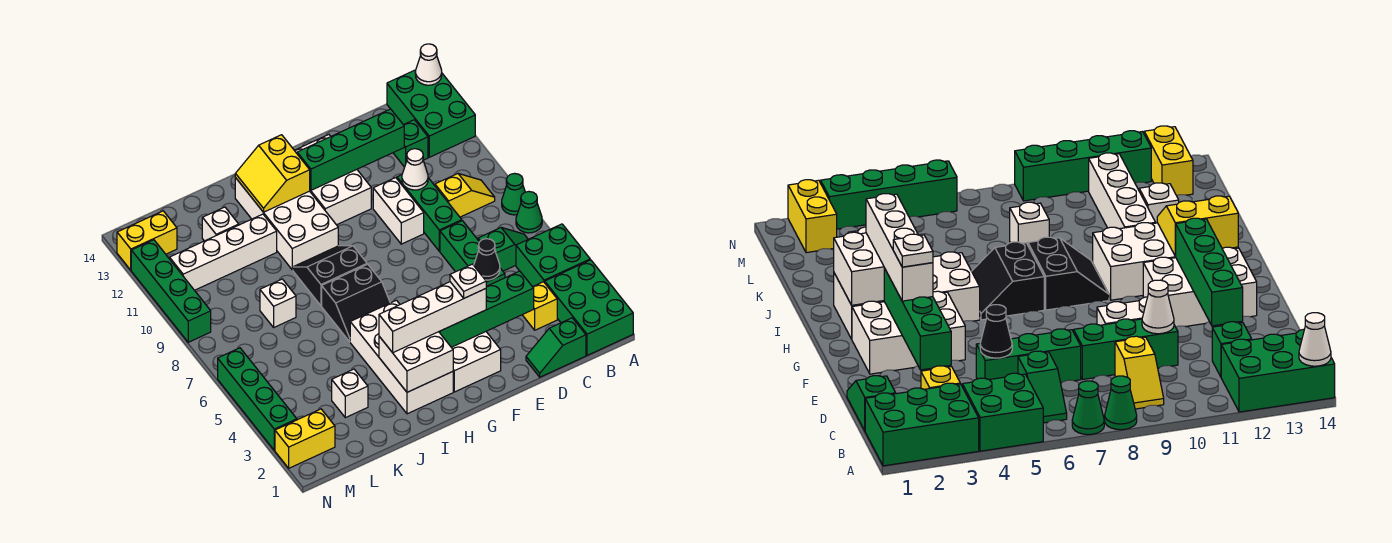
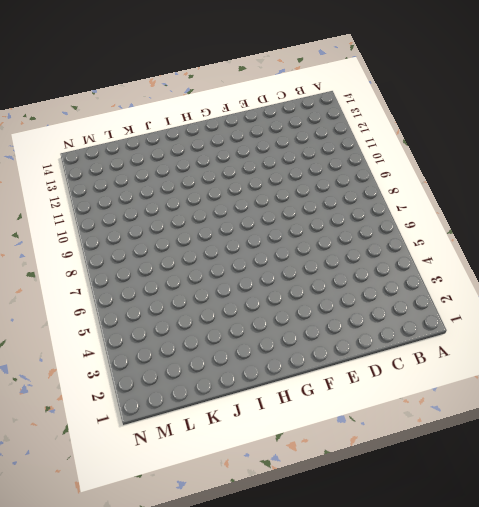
none -> green 2x3 brick [545,260,633,355]
none -> green 2x2 brick [516,224,590,287]
none -> green 1x1 cone [516,192,542,233]
none -> green 1x1 cone [502,173,525,215]

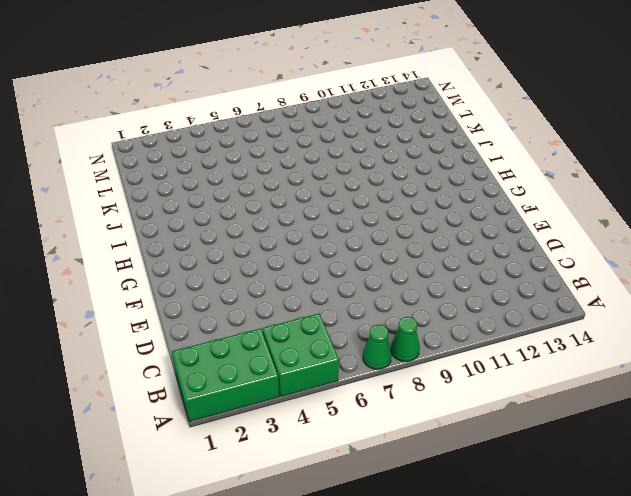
none -> green 2x3 brick [387,70,475,157]
none -> green 1x2 slope [478,228,528,271]
none -> yellow 1x2 slope [435,173,495,217]
none -> green 1x2 slope [526,318,586,377]

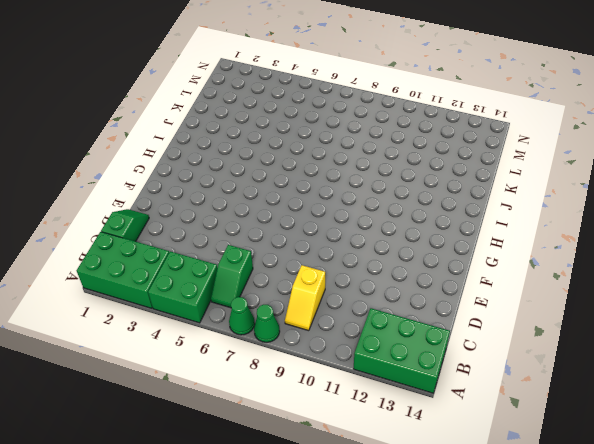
none -> yellow 1x1 brick [523,282,557,330]
none -> green 1x1 brick [393,120,428,167]
none -> green 1x3 brick [440,221,505,286]
none -> green 1x3 brick [397,175,462,251]

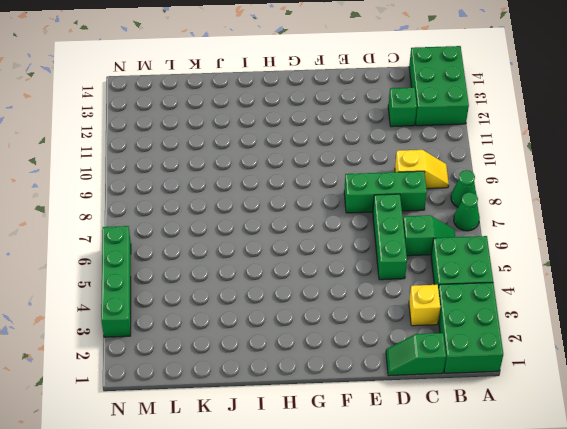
green 1x3 brick [344,171,427,213] -> green 1x3 brick turned to [397,175,462,251]
none -> white 1x2 brick [373,178,424,244]
none -> white 2x3 brick [451,332,501,392]
none -> white 2x3 brick [294,135,371,225]
none -> white 2x4 brick [350,300,453,414]

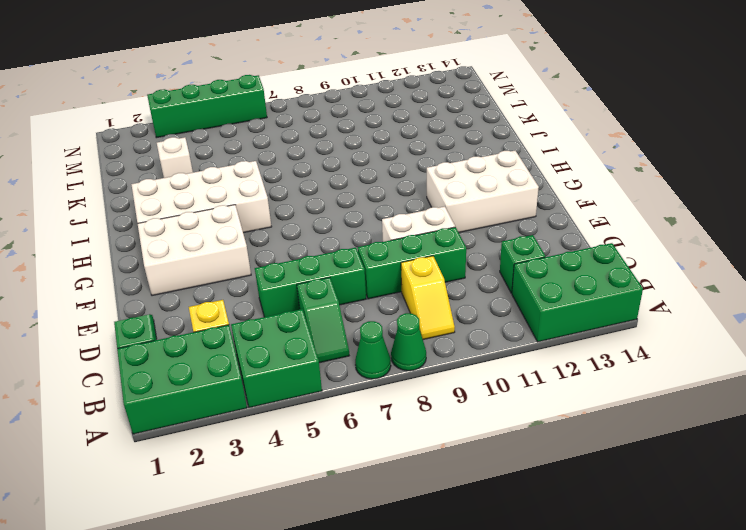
none -> black 2x2 slope [322,264,390,342]
none -> black 2x2 slope [293,246,367,306]
none -> white 2x4 brick [235,178,338,270]
none -> white 1x4 brick [170,214,277,290]

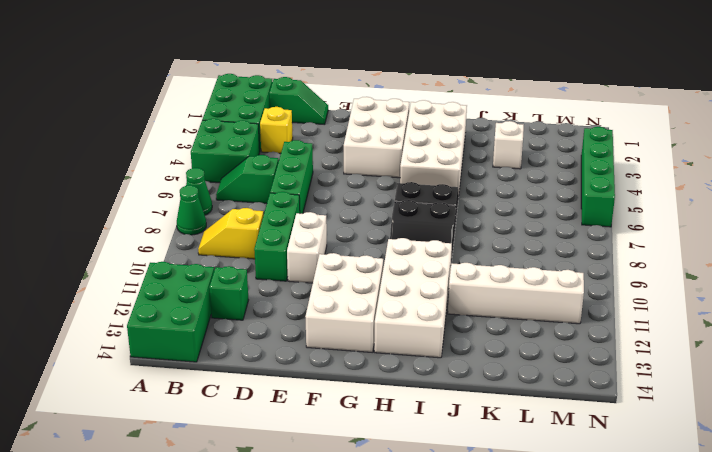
none -> white 1x1 brick [260,279,296,327]
none -> white 1x1 brick [202,207,239,241]
none -> yellow 1x2 brick [275,409,335,468]
none -> yellow 1x2 brick [117,211,177,270]

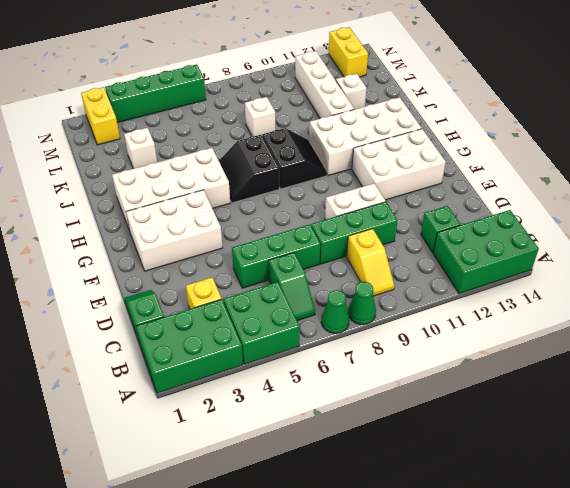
none -> green 1x4 brick [131,240,211,342]
none -> white 1x1 cone [415,44,442,85]
none -> green 1x4 brick [439,271,534,347]
none -> black 1x1 cone [474,239,500,280]

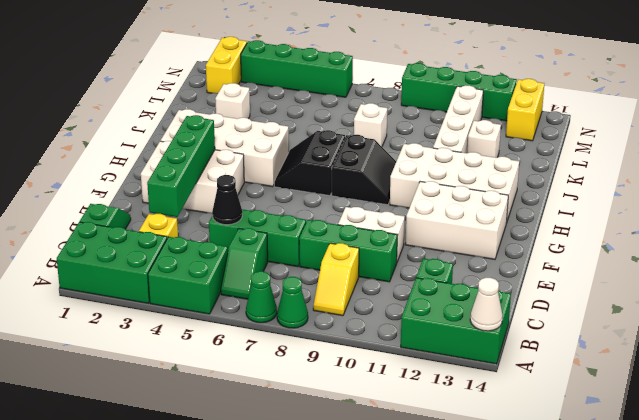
none -> white 1x1 cone [402,149,428,190]
none -> green 1x4 brick [297,109,404,190]
none -> white 2x2 brick [379,332,453,392]
none -> yellow 2x2 slope [235,135,310,212]

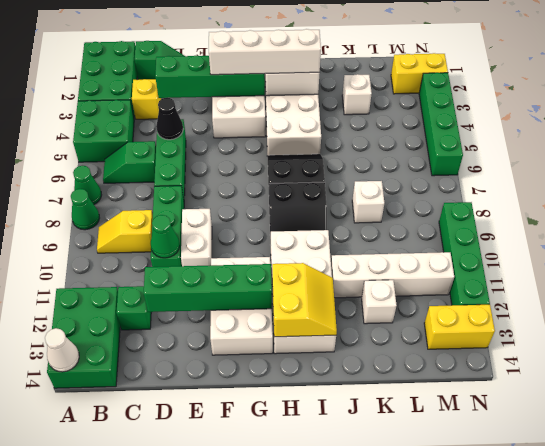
green 1x1 cone [151,215,180,258] -> white 1x1 cone [402,149,428,190]
none -> white 1x1 plate [450,264,486,298]

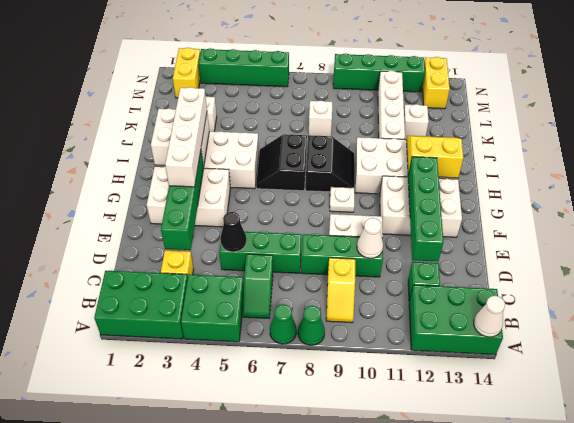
white 1x1 plate [330,187,354,212] -> white 1x1 plate moved to [450,264,486,298]
none -> green 1x2 slope [526,318,586,377]

